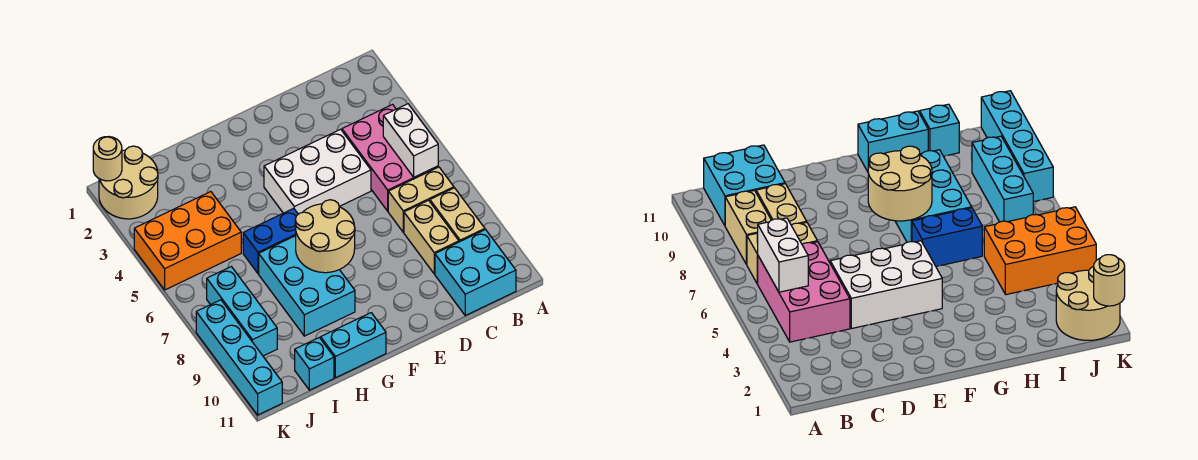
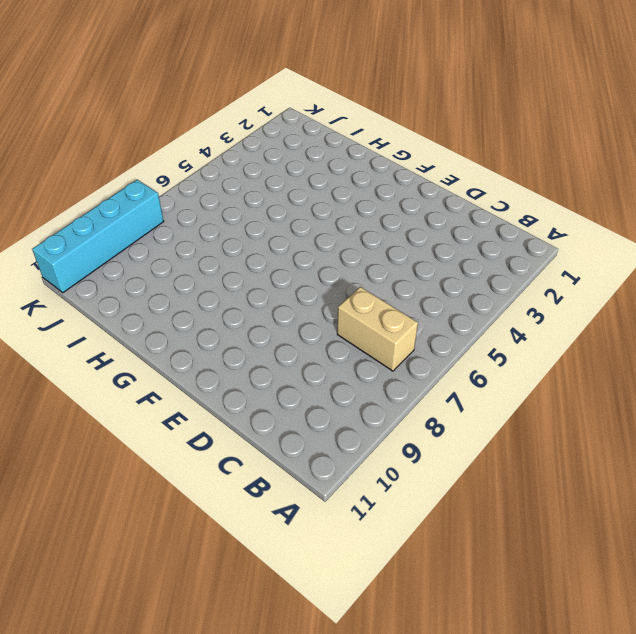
none -> pink 2x3 brick [342,105,438,211]
none -> tan 1x2 brick [430,188,485,242]
none -> cyan 2x2 brick [435,230,516,315]

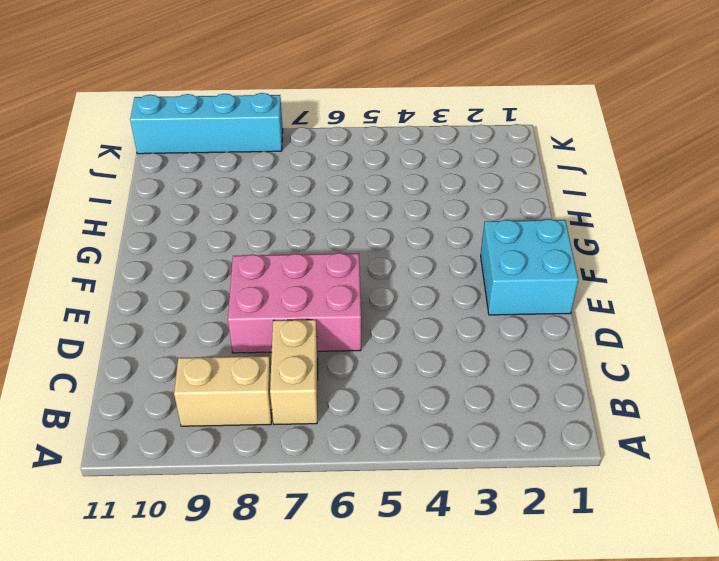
pink 2x3 brick [228,253,361,353] -> pink 2x3 brick moved to [342,105,438,211]
cyan 2x2 brick [481,219,578,315] -> cyan 2x2 brick moved to [435,230,516,315]
none -> tan 1x2 brick [404,200,459,274]
none -> white 2x3 brick [264,129,371,214]
none -> blue 1x2 brick [243,208,298,273]

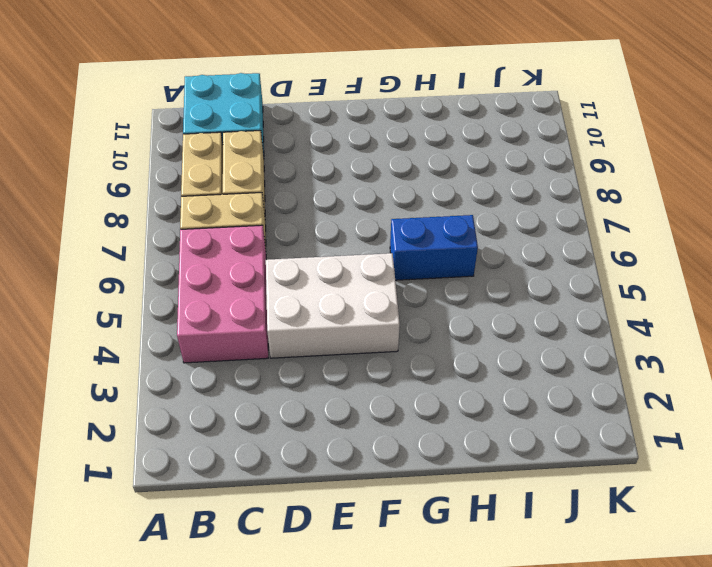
none -> cyan 2x3 brick [259,236,355,336]
none -> cyan 1x2 brick [321,313,386,378]
none -> orange 2x3 brick [134,192,241,290]

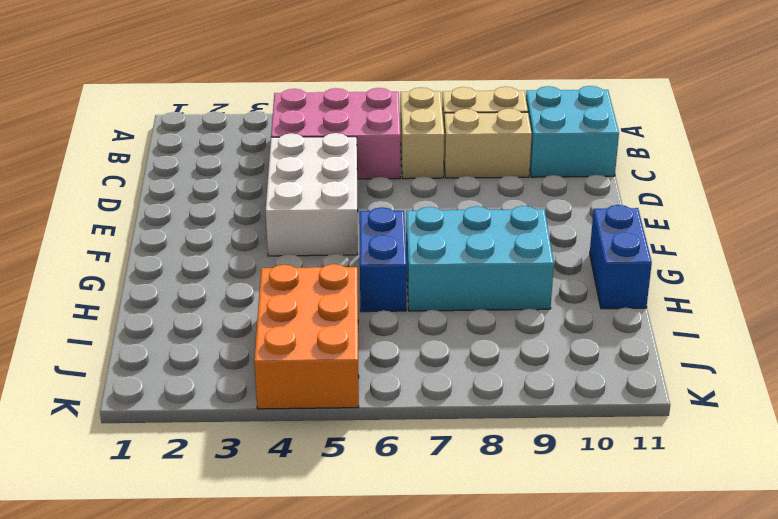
blue 1x2 brick [590,205,652,309] -> cyan 1x2 brick [321,313,386,378]
none -> cyan 1x1 brick [295,338,334,390]
none -> tan 2x2 round brick [99,146,158,219]
none -> cyan 1x3 brick [207,267,277,356]

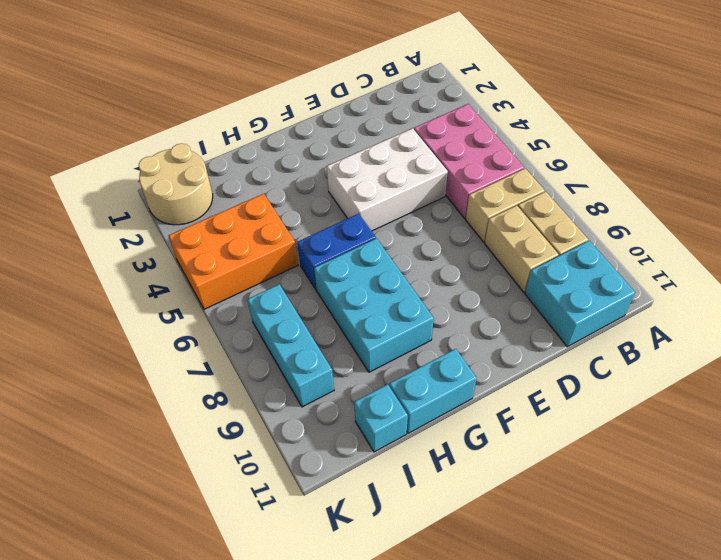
none -> cyan 1x4 brick [196,300,282,415]
none -> white 1x2 brick [383,104,438,177]
none -> tan 2x2 round brick [295,200,355,273]

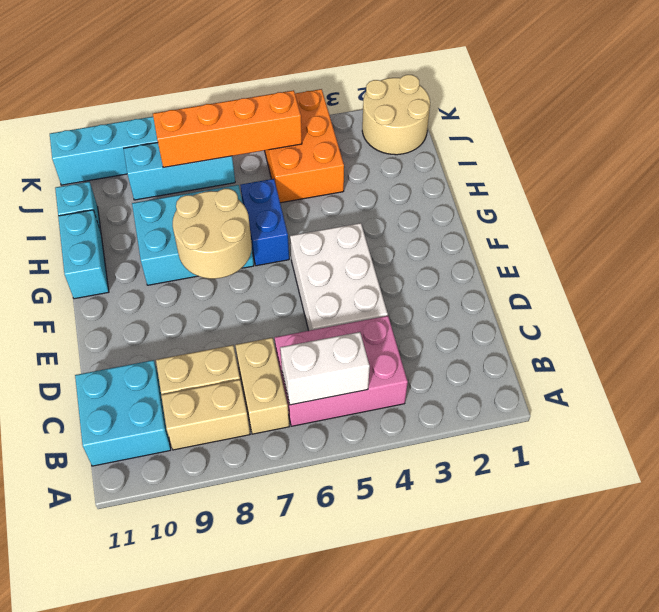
orange 1x4 brick [153,90,302,168] -> none
none -> tan 1x1 round brick [93,137,122,181]

